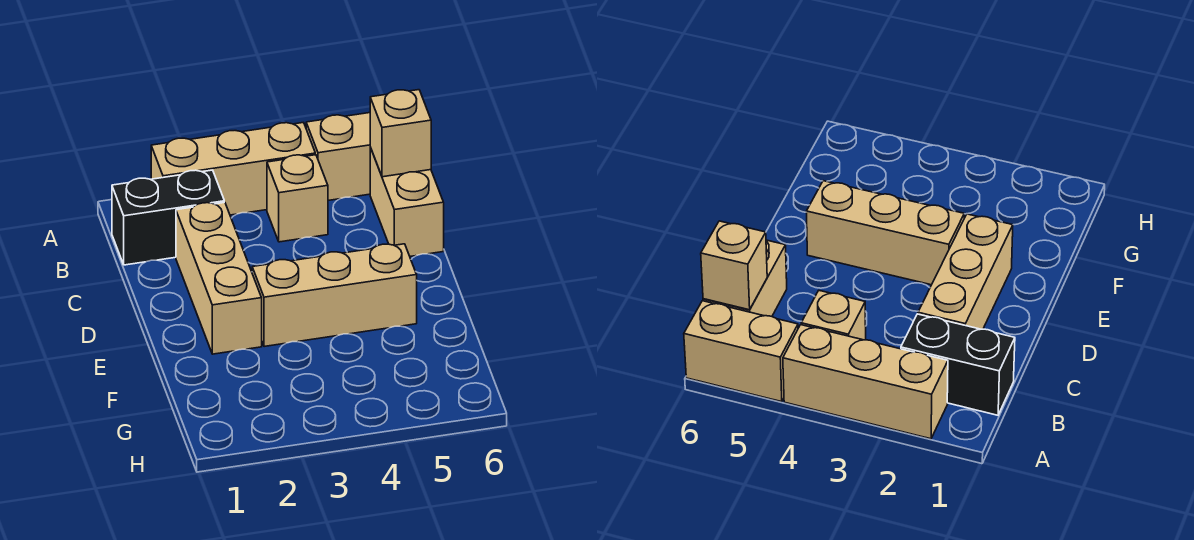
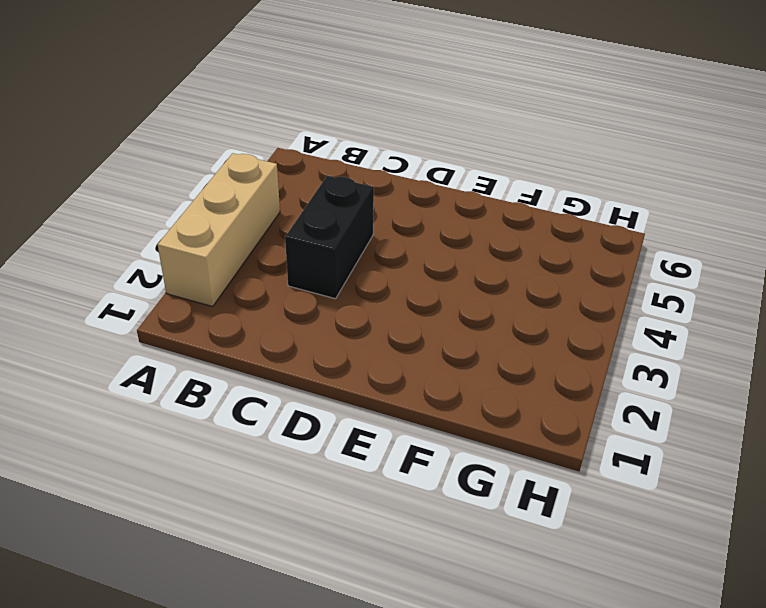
black 1x2 brick [285,176,374,299] -> black 1x2 brick moved to [112,170,224,265]
none -> tan 1x2 brick [306,113,371,200]
none -> tan 1x1 brick [267,155,328,242]

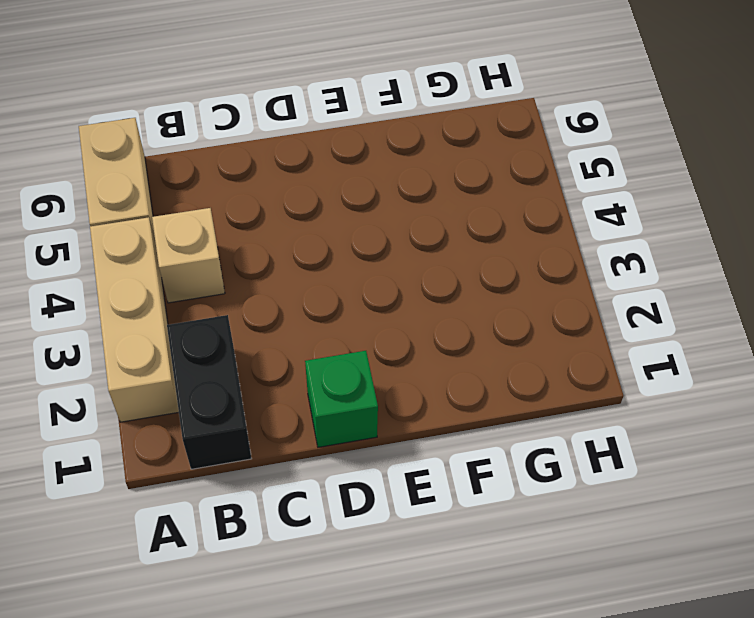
green 1x1 brick [305,351,378,447] -> none
none -> tan 1x2 brick [370,148,444,256]
none -> tan 1x3 brick [176,202,262,354]

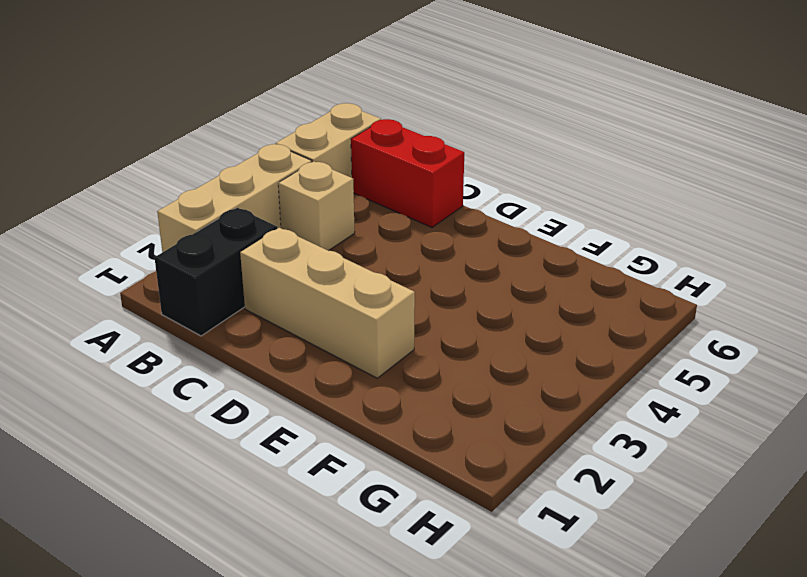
red 1x2 brick [351,119,464,227] -> tan 1x2 brick [370,148,444,256]
none -> tan 1x3 brick [252,244,417,347]
none -> tan 1x1 brick [370,90,431,177]

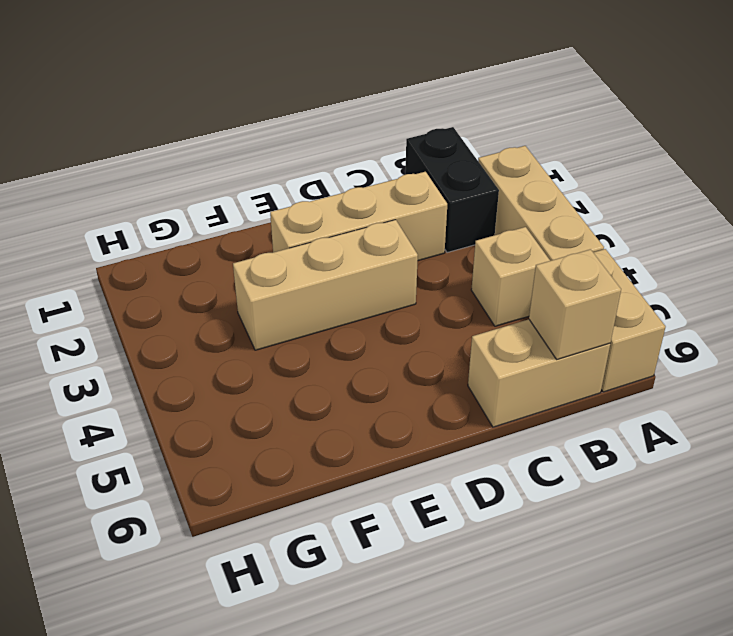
tan 1x3 brick [233,220,418,350] -> tan 1x3 brick turned to [252,244,417,347]

